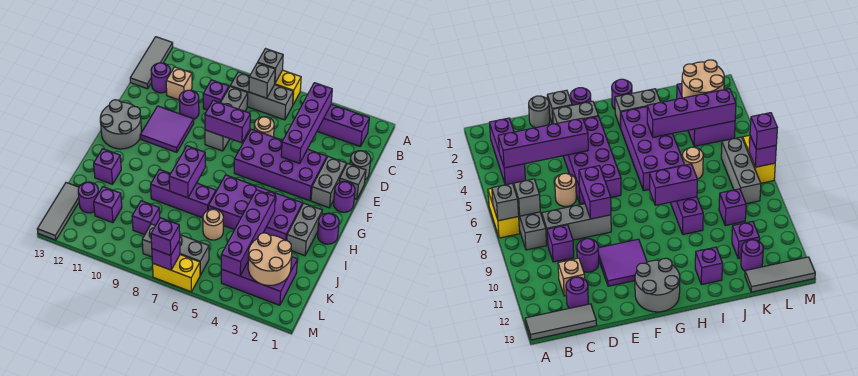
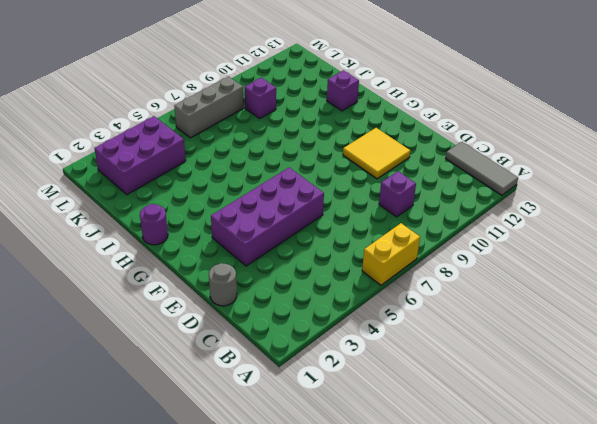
yellow 2x2 tile [343,128,410,179] -> purple 2x2 tile [140,106,194,152]
none -> purple 1x3 brick [317,104,369,147]
none -> grey 1x3 brick [230,72,293,120]
none -> grey 1x3 brick [205,87,248,151]
none -> tan 1x1 brick [166,67,192,100]

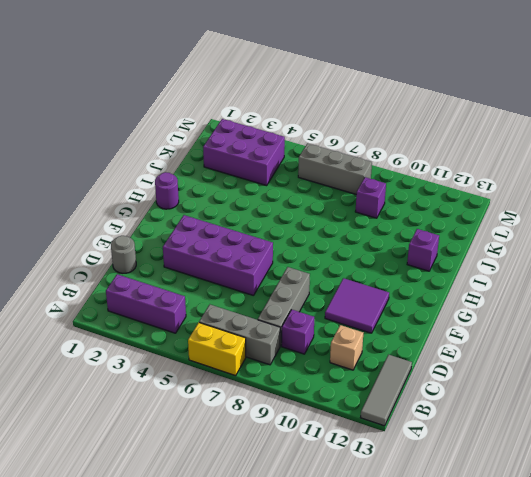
none -> purple 1x1 round brick [151,63,170,93]
none -> tan 1x1 round brick [254,117,274,137]
none -> purple 1x1 round brick [179,90,199,119]
none -> grey 1x1 brick [339,164,366,199]

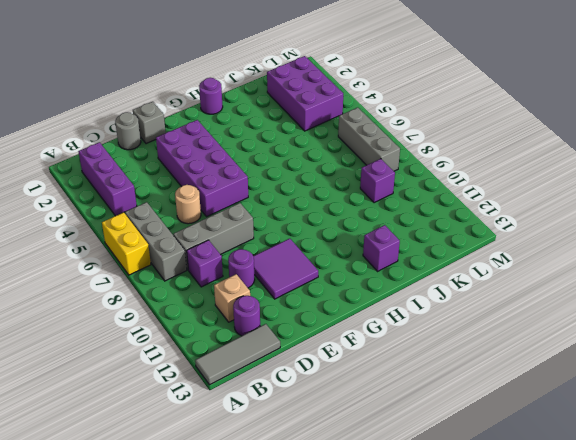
none -> grey 1x2 brick [311,157,346,208]
none -> purple 1x1 round brick [334,182,355,212]
none -> grey 2x2 round brick [100,100,141,149]
none -> grey 1x2 brick [287,204,322,256]

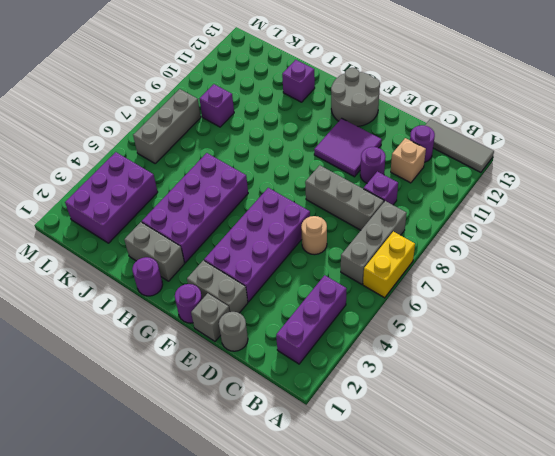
none -> purple 1x3 brick [151,170,216,218]
none -> tan 1x1 round brick [203,209,223,240]
none -> purple 1x1 brick [94,187,122,223]
none -> purple 1x1 round brick [78,182,99,213]

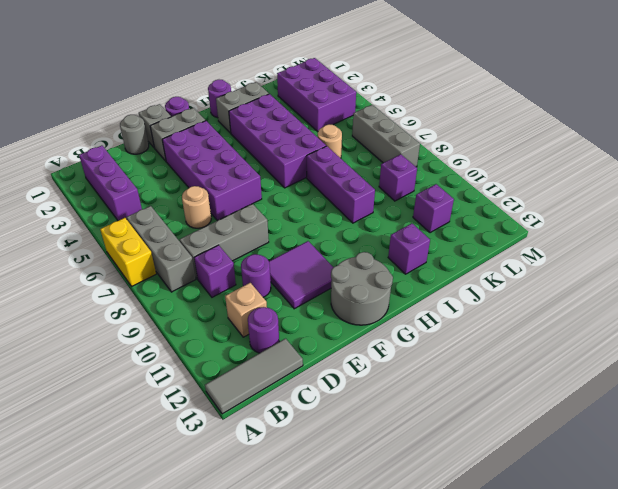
none -> purple 1x1 round brick [78,182,99,213]
none -> grey 1x3 tile [37,183,79,240]
none -> yellow 1x2 brick [153,255,200,292]
none -> grey 1x1 brick [258,49,283,83]

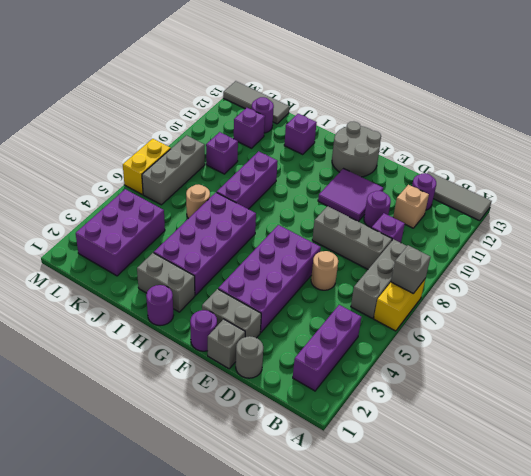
none -> purple 1x4 brick [281,83,332,163]
none -> grey 1x1 brick [249,63,275,98]
none -> purple 1x2 brick [205,100,250,143]
none -> purple 1x2 brick [169,146,205,198]

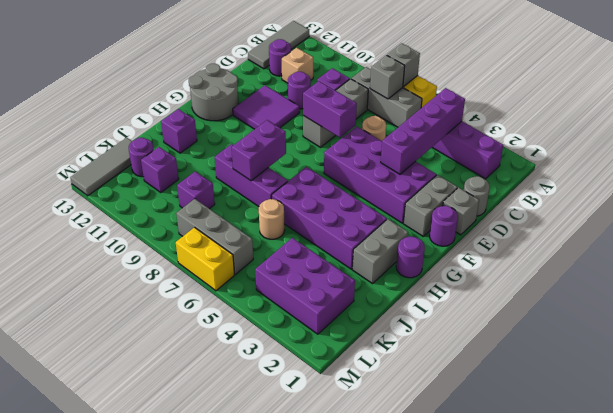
none -> purple 1x4 brick [221,190,275,276]
none -> tan 2x2 round brick [248,233,292,285]
none -> purple 1x1 brick [152,241,180,270]
none -> purple 1x1 brick [151,218,180,255]

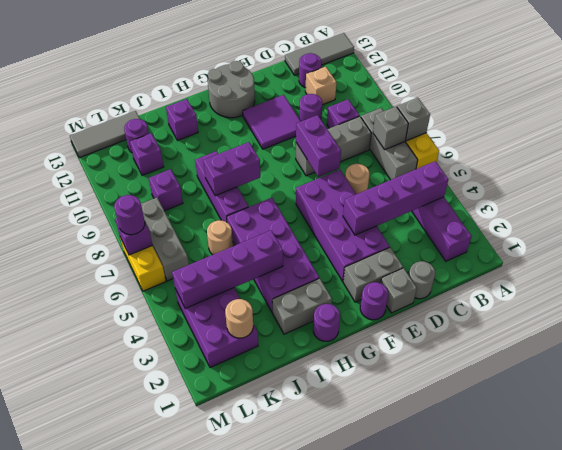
tan 1x1 round brick [225,299,253,338] -> tan 2x2 round brick [248,233,292,285]
purple 1x1 round brick [114,195,145,235] -> purple 1x1 brick [151,218,180,255]

